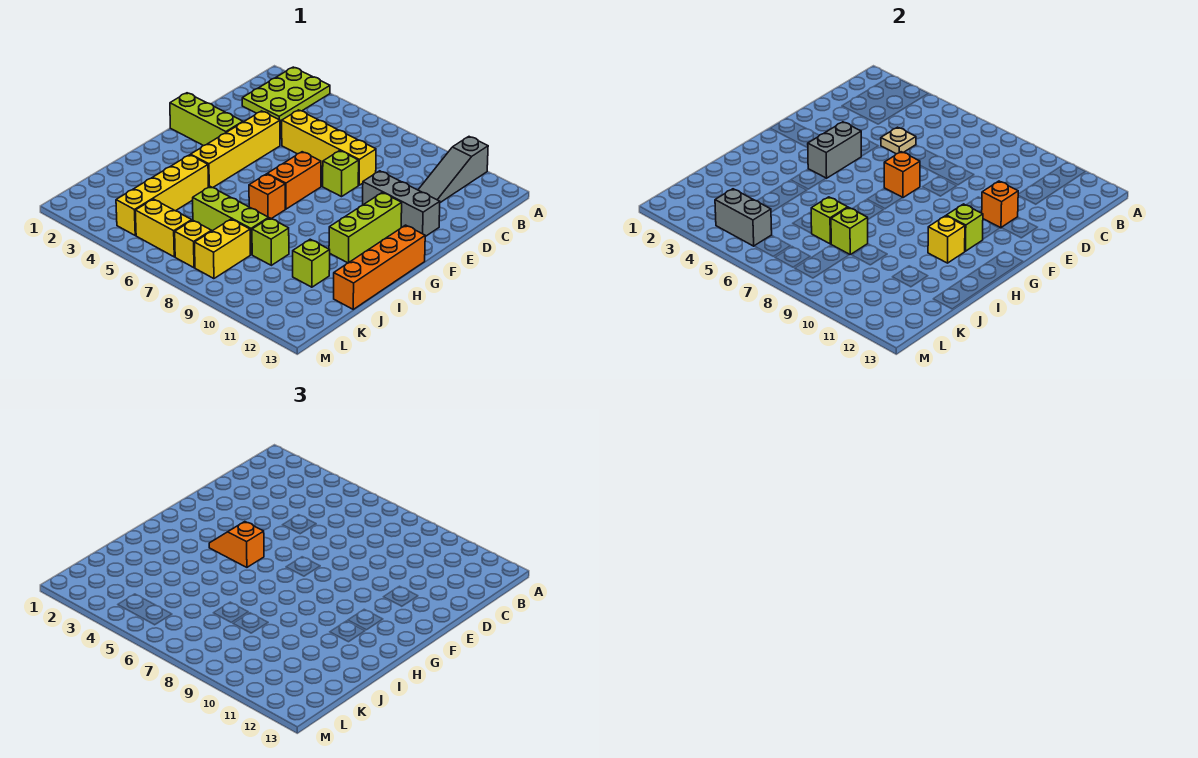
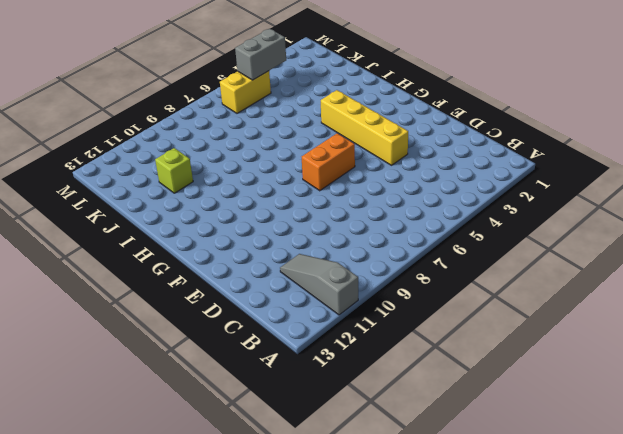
orange 1x2 brick [302,133,355,191] -> orange 1x2 brick turned to [267,152,321,209]
none -> lime 2x3 plate [242,67,330,124]
none -> yellow 1x4 brick [282,110,376,185]
none -> lime 1x1 brick [323,151,359,197]

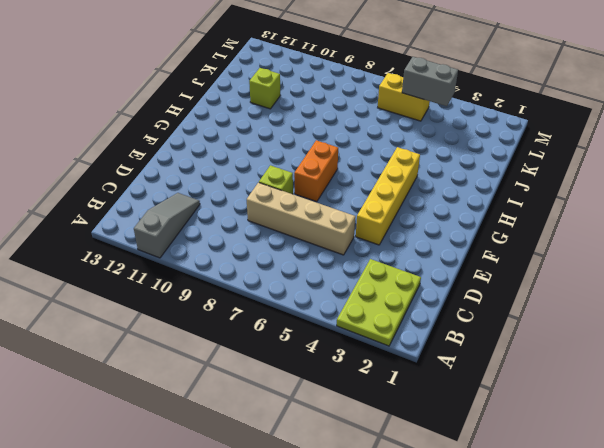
tan 1x4 brick [247,183,355,255] -> yellow 1x4 brick [282,110,376,185]
none -> grey 1x3 brick [363,171,440,237]
none -> lime 1x3 brick [170,93,243,146]
none -> lime 1x3 brick [329,193,402,263]

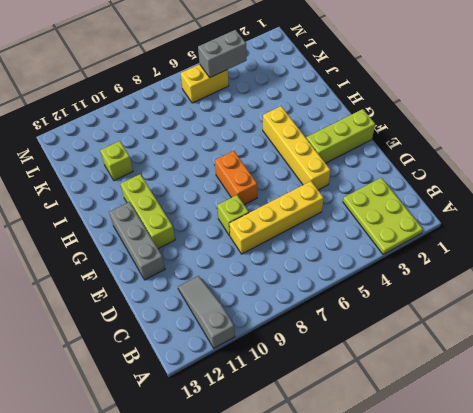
grey 1x3 brick [109,202,165,280] -> grey 1x3 brick turned to [363,171,440,237]
none -> orange 1x4 brick [334,225,425,309]
none -> orange 1x1 brick [249,174,285,219]
none -> yellow 1x4 brick [116,155,208,235]

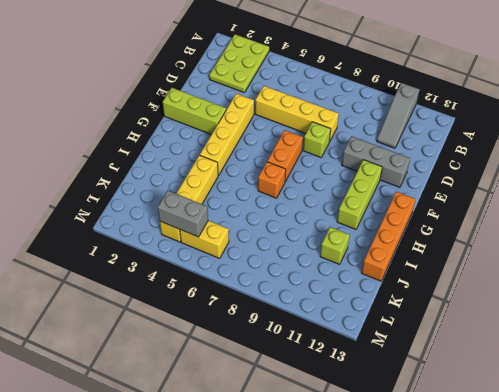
none -> lime 1x3 brick [193,187,269,254]
none -> lime 1x1 brick [252,218,289,265]
none -> yellow 1x2 brick [195,219,250,279]

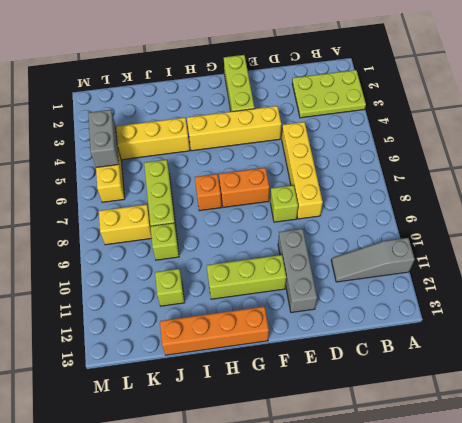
none -> yellow 1x1 brick [175,220,212,268]
none -> tan 1x1 plate [881,127,916,154]
none -> orange 1x1 brick [982,181,1018,228]

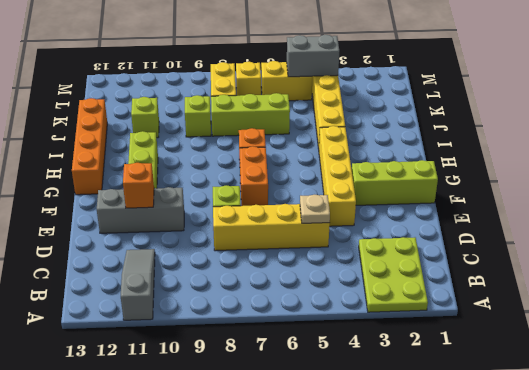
none -> grey 1x2 brick [808,122,861,178]
none -> orange 1x1 brick [884,152,920,198]
none -> lime 1x1 brick [946,204,983,251]

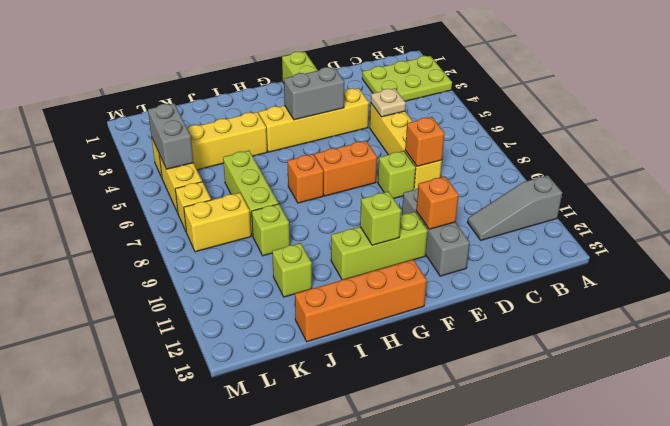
orange 1x1 brick [405,117,445,166] -> orange 1x1 brick moved to [884,152,920,198]
none -> yellow 1x1 brick [928,216,965,263]
none -> lime 1x1 brick [811,197,848,244]
none -> lime 1x1 brick [831,207,868,254]

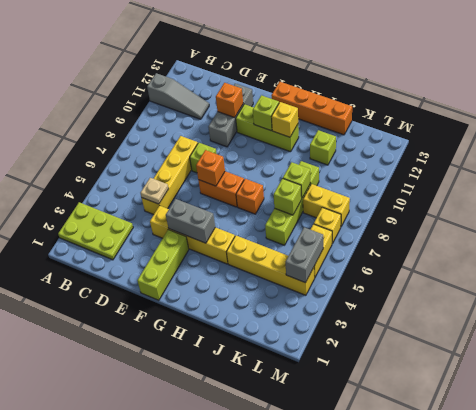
none -> orange 1x2 slope [209,522,264,567]

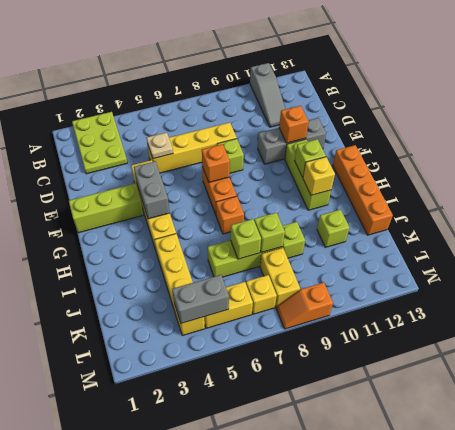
orange 1x2 slope [276,282,333,329] -> orange 1x2 slope moved to [209,522,264,567]

